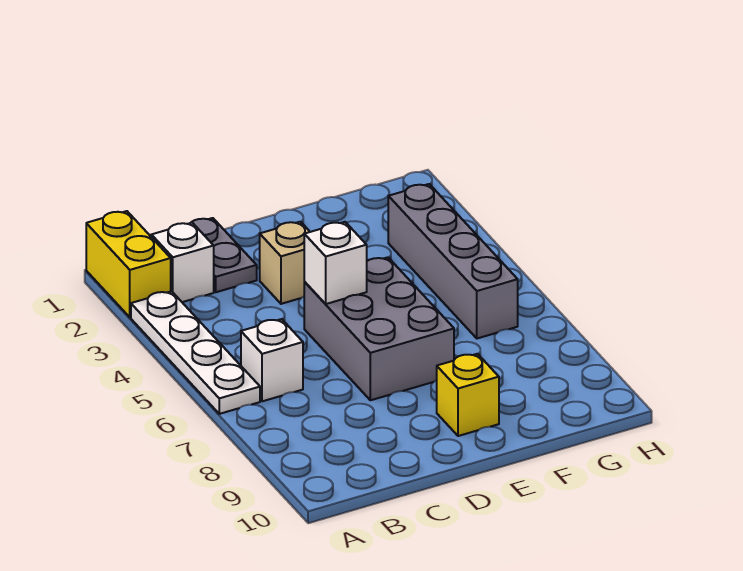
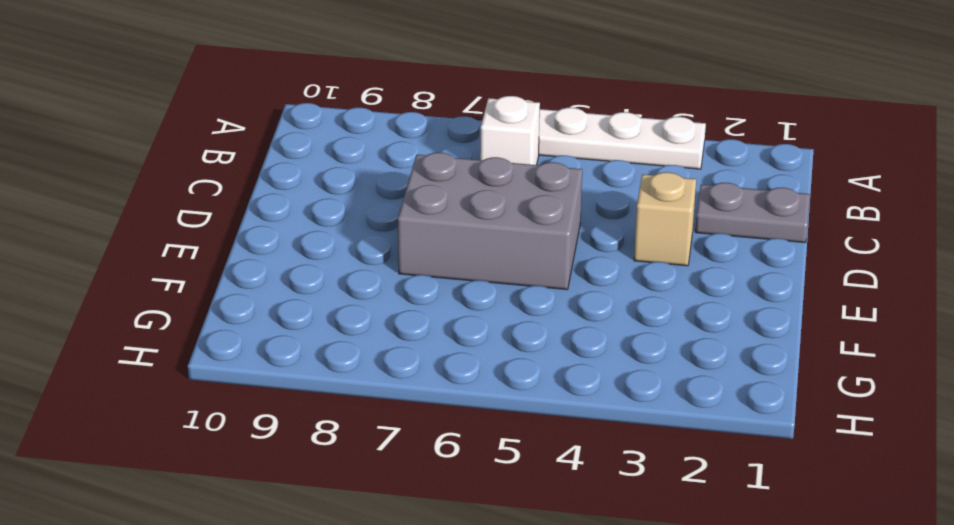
none -> yellow 1x2 brick [86,211,171,317]
none -> white 1x1 brick [151,223,214,302]

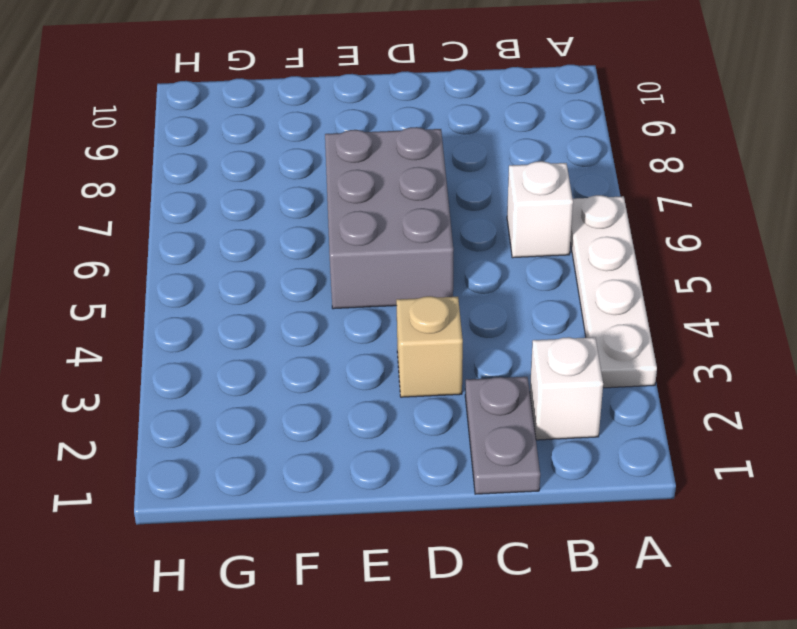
none -> yellow 1x2 brick [86,211,171,317]
none -> yellow 1x1 brick [437,354,499,436]

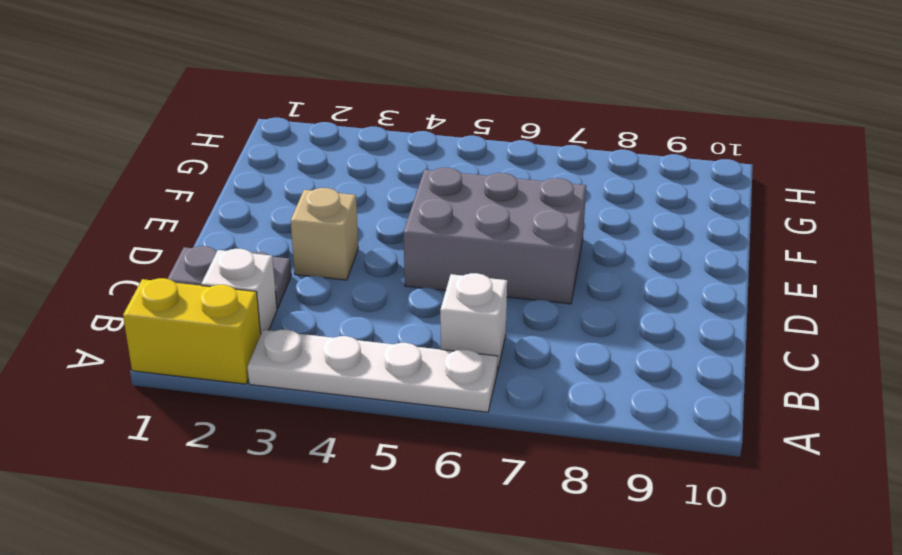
none -> yellow 1x1 brick [437,354,499,436]
none -> grey 1x4 brick [388,184,518,338]

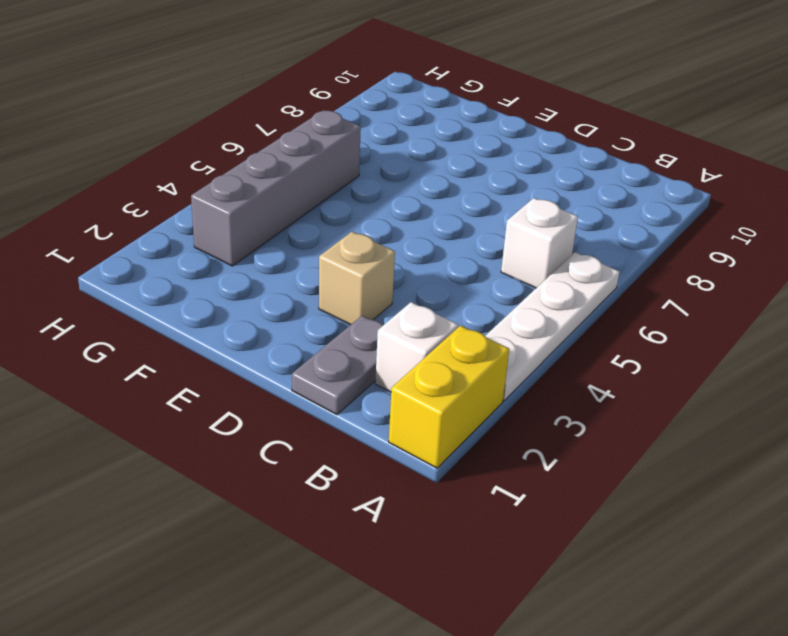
none -> grey 2x3 brick [304,257,454,400]
none -> yellow 1x1 brick [437,354,499,436]

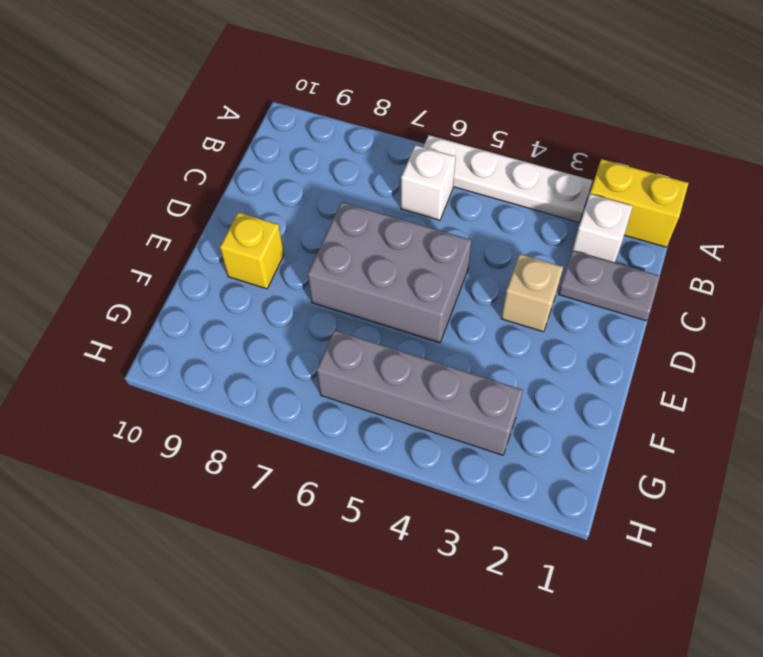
none -> white 1x1 brick [304,222,367,304]

